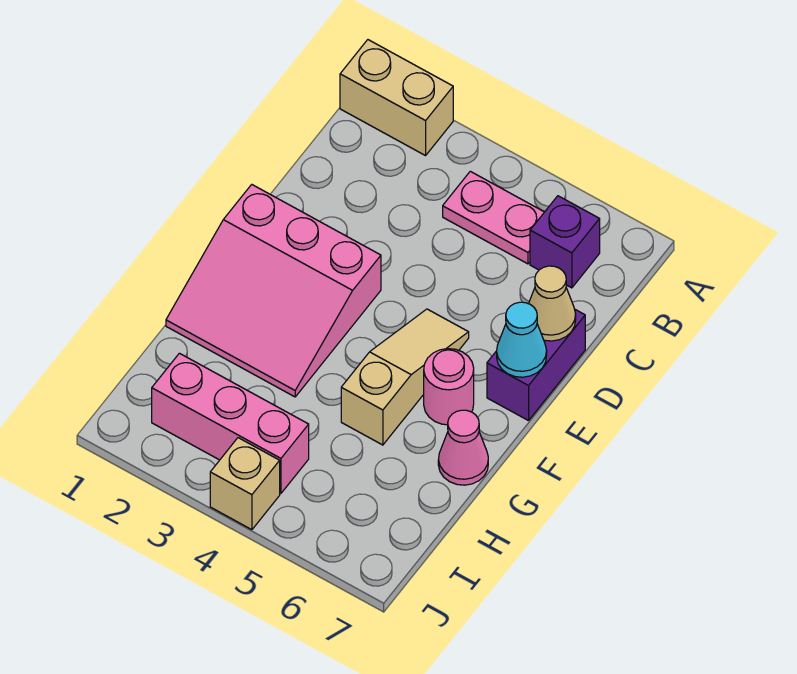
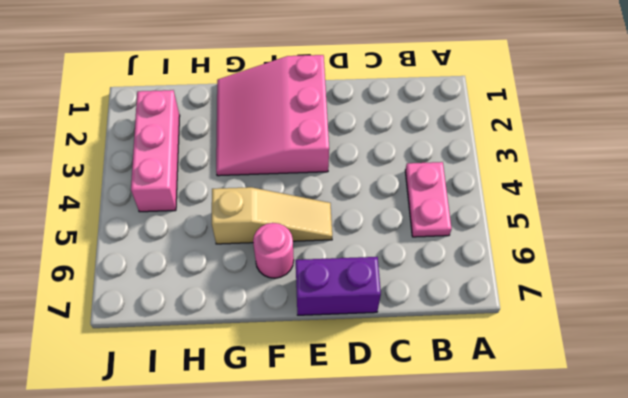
none -> tan 1x2 brick [340,40,453,156]
none -> purple 1x1 brick [530,196,600,288]
none -> pink 1x1 cone [438,410,488,485]

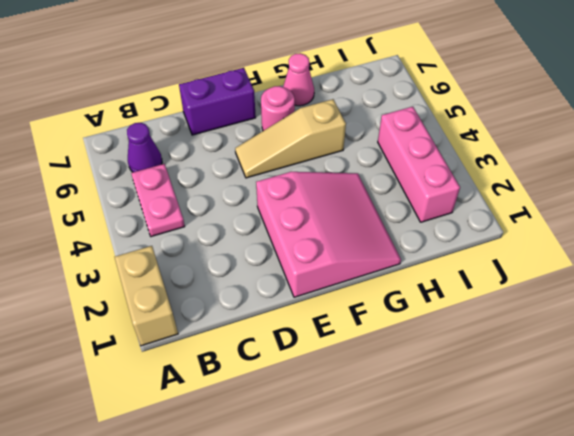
purple 1x1 cone [127,123,162,172] -> purple 1x1 brick [530,196,600,288]
none -> tan 1x1 brick [210,438,280,530]
none -> tan 1x1 cone [529,266,576,341]
none -> cyan 1x1 cone [497,302,547,377]

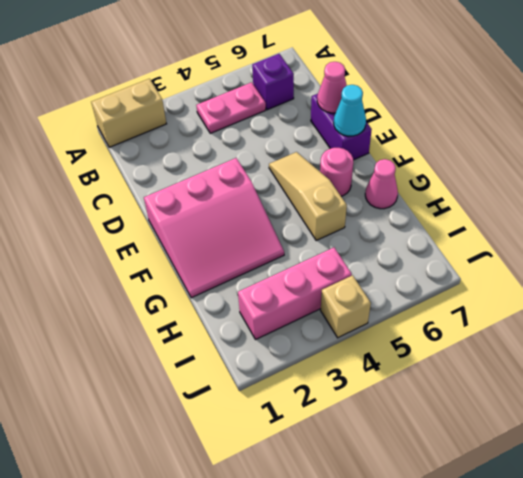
pink 1x1 cone [317,62,347,113] -> tan 1x1 cone [529,266,576,341]

